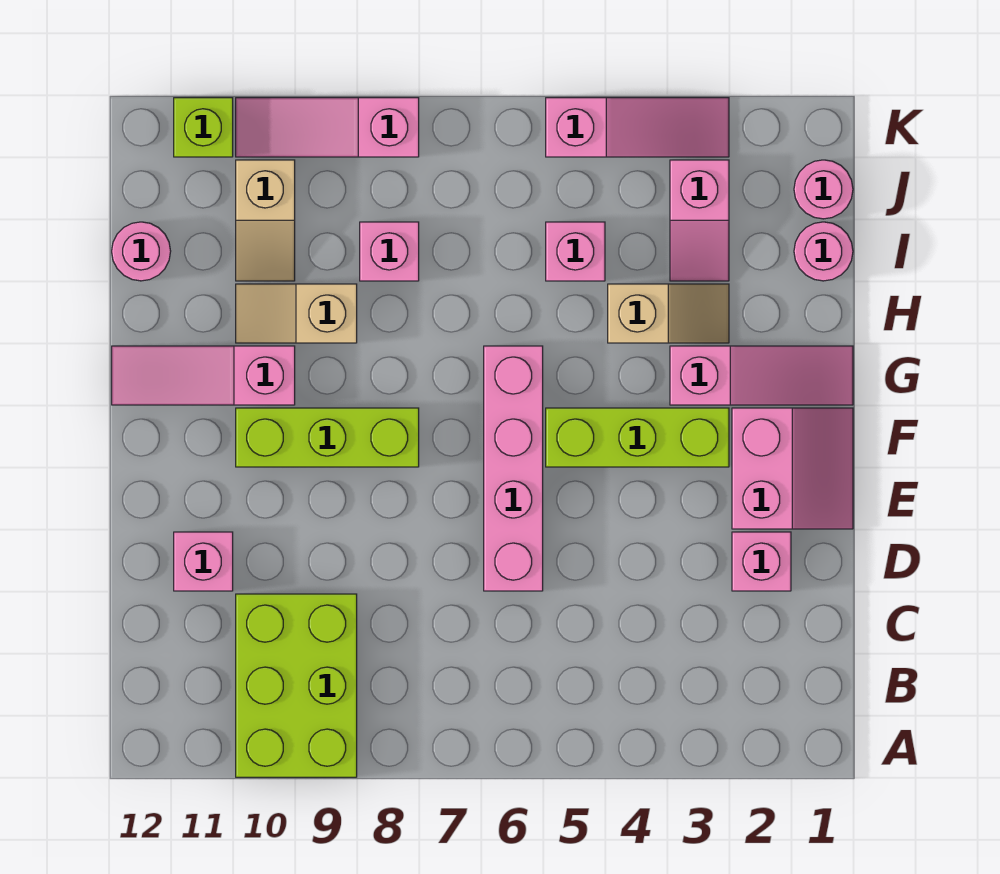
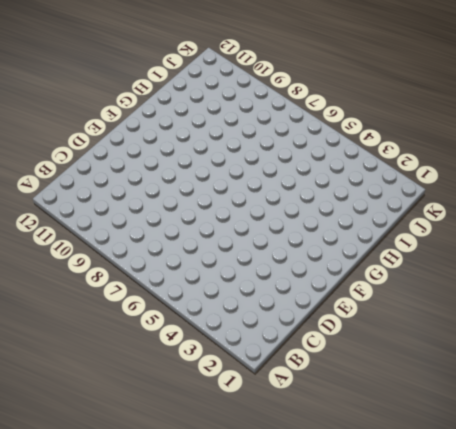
none -> lime 2x3 brick [236,594,357,777]
none -> pink 1x1 brick [732,532,791,591]
none -> pink 1x4 brick [484,346,543,591]

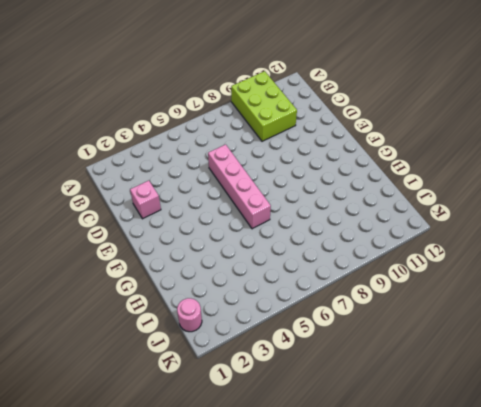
none -> pink 1x1 brick [174,532,233,591]
none -> pink 2x2 slope [732,408,853,529]
none -> lime 1x3 brick [546,408,729,467]

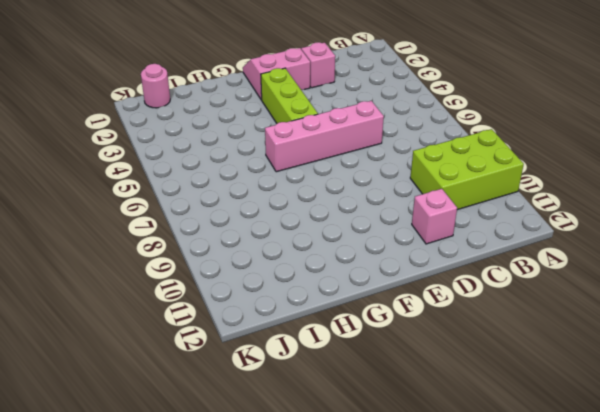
none -> lime 1x3 brick [236,408,419,467]
none -> pink 1x3 slope [670,346,853,405]
none -> pink 1x3 slope [112,346,295,405]

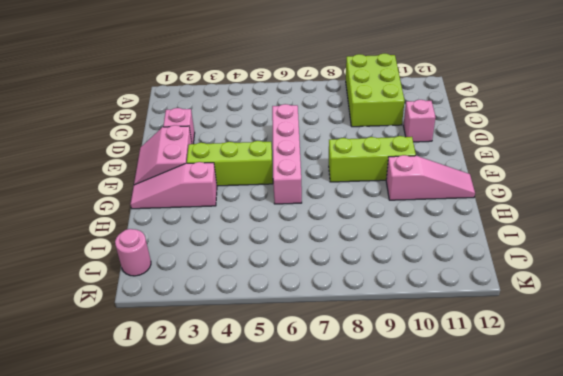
none -> tan 1x2 slope [608,284,729,343]
none -> tan 1x2 slope [236,284,357,343]
none -> pink 1x1 round brick [794,222,853,281]

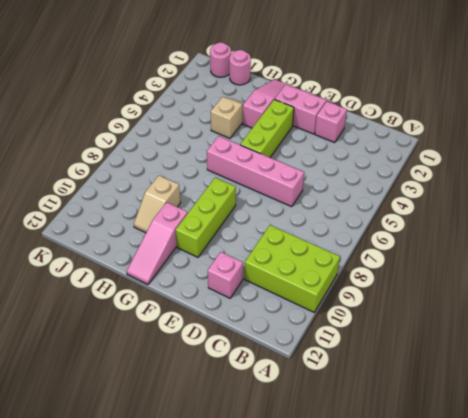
none -> pink 1x2 slope [670,160,729,281]
none -> pink 1x1 brick [546,222,605,281]
none -> pink 1x1 brick [360,222,419,281]

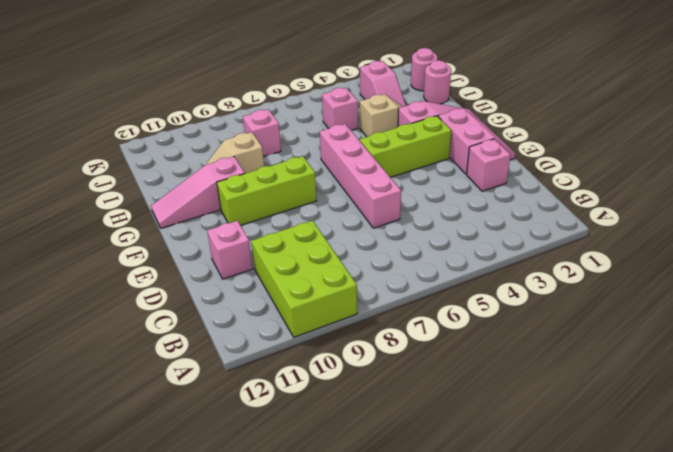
none -> tan 1x2 slope [236,160,295,281]
none -> pink 1x1 round brick [112,222,171,281]
none -> pink 1x3 slope [546,98,729,157]

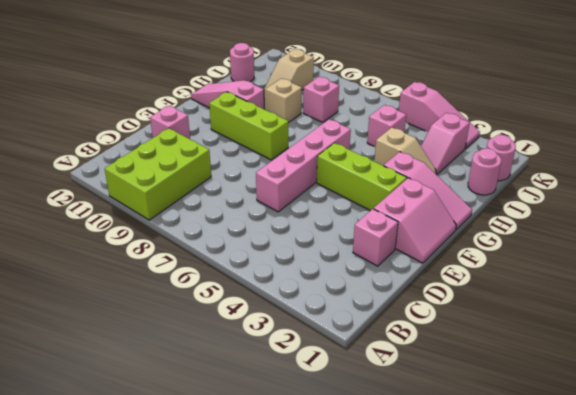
none -> pink 1x3 slope [236,98,419,157]
none -> lime 1x1 brick [174,98,233,157]

